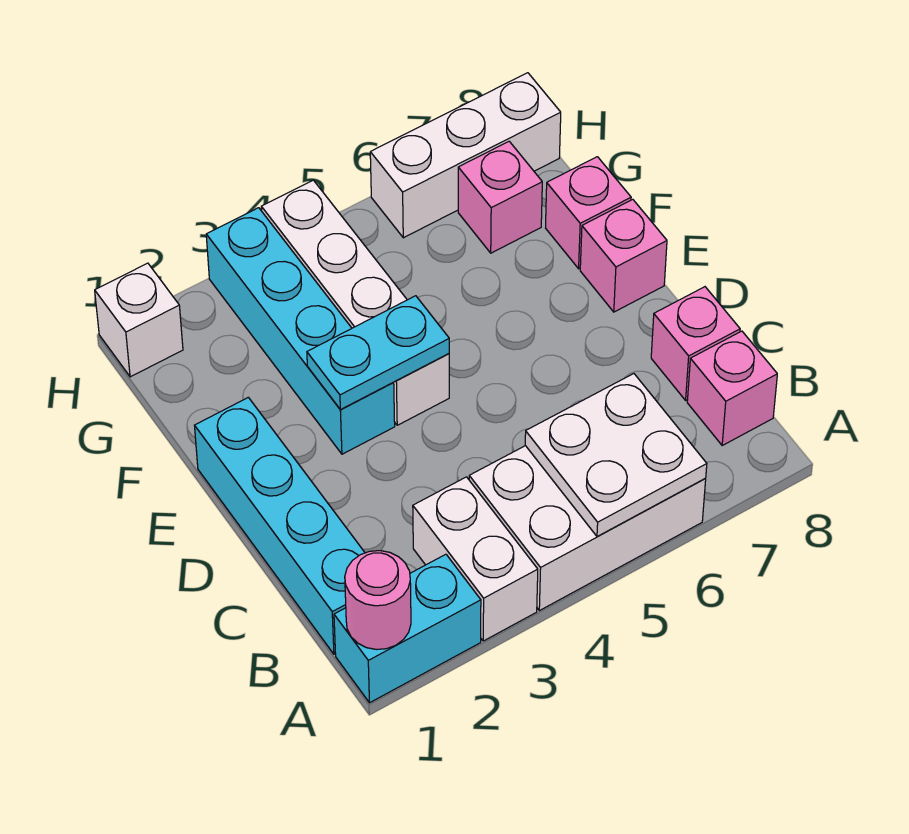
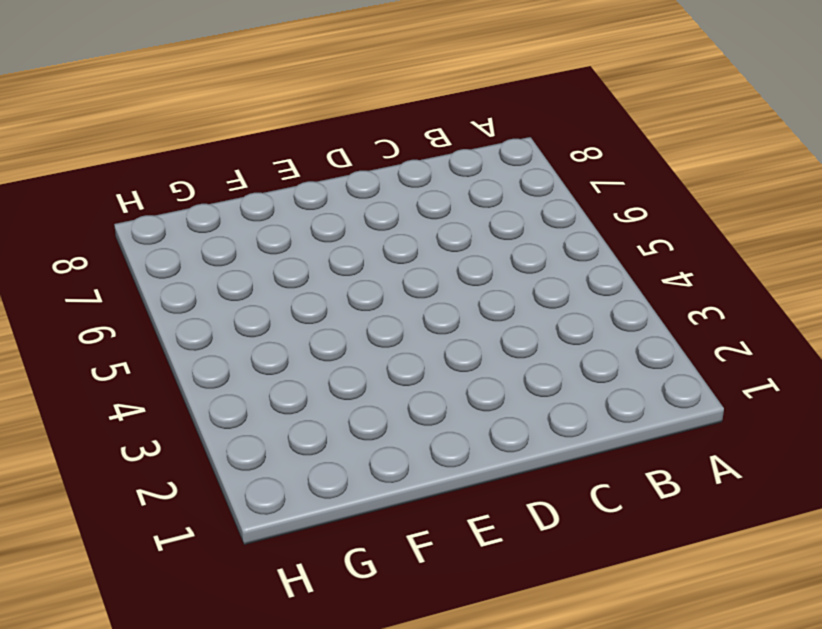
none -> cyan 1x2 brick [334,554,481,703]
none -> white 1x2 brick [413,477,538,641]
none -> white 2x3 brick [469,446,706,611]

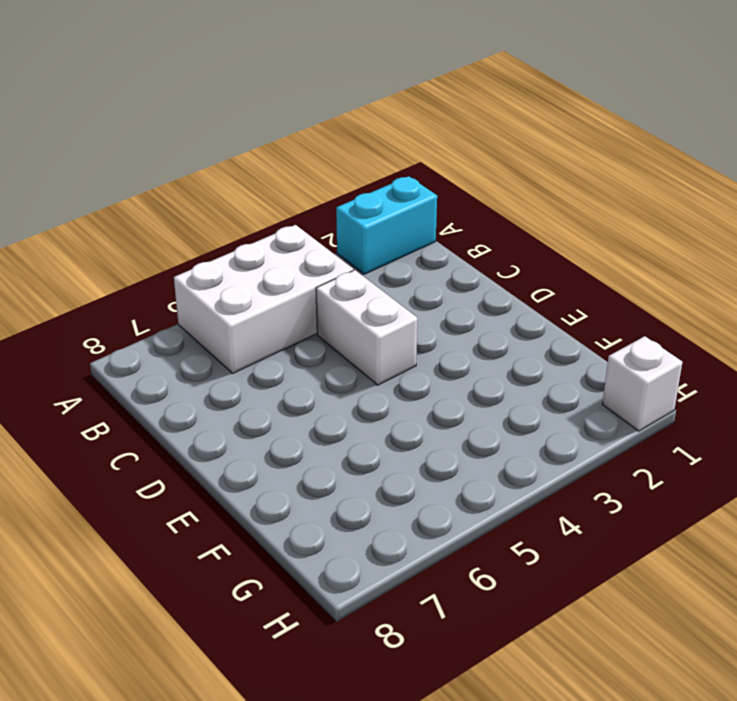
white 1x2 brick [316,270,417,385] -> white 1x2 brick moved to [413,477,538,641]
none -> cyan 1x4 brick [195,397,365,654]
none -> pink 1x1 brick [687,331,777,445]
none -> pink 1x1 brick [651,287,740,400]

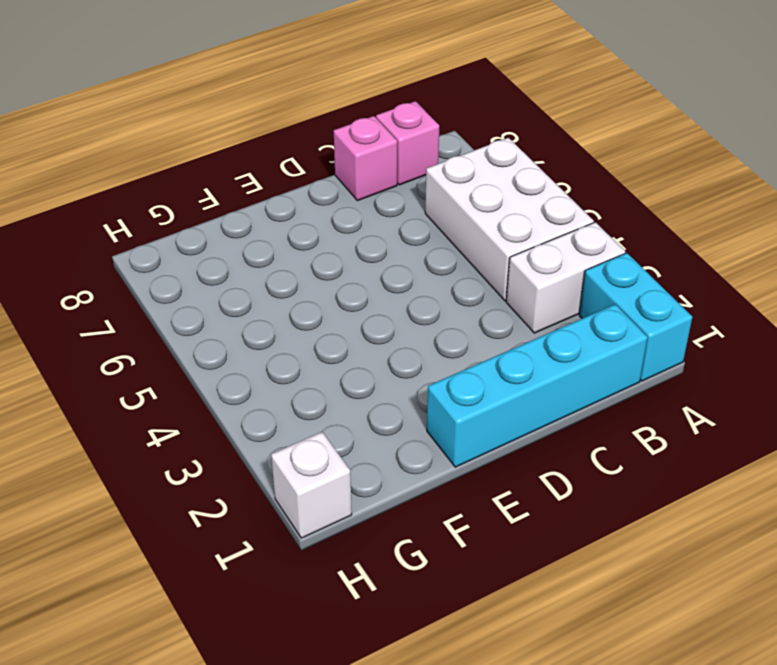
none -> cyan 1x4 brick [206,208,395,454]
none -> white 1x4 brick [261,180,449,425]
none -> pink 1x1 brick [580,199,667,312]

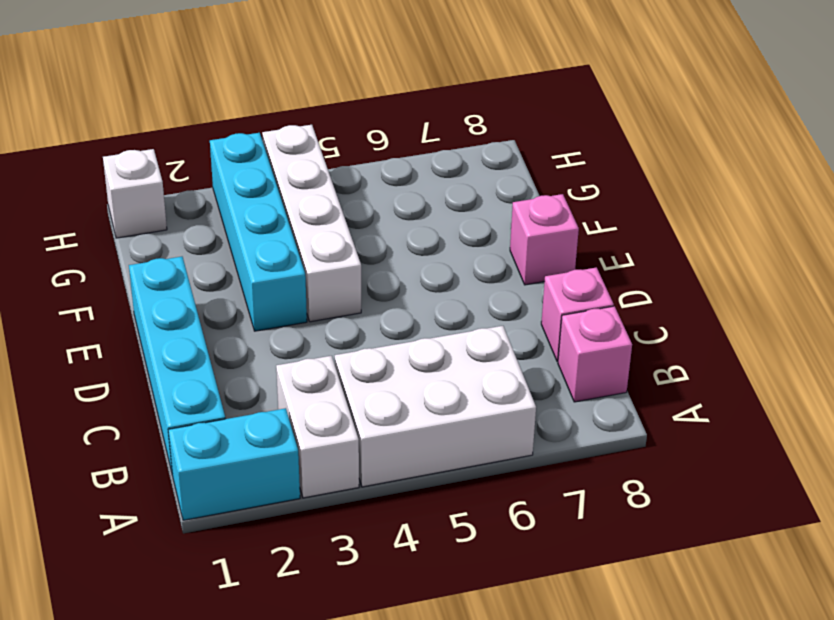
none -> pink 1x1 brick [546,157,631,269]
none -> pink 1x1 brick [458,141,542,253]
none -> white 1x3 brick [370,73,561,238]

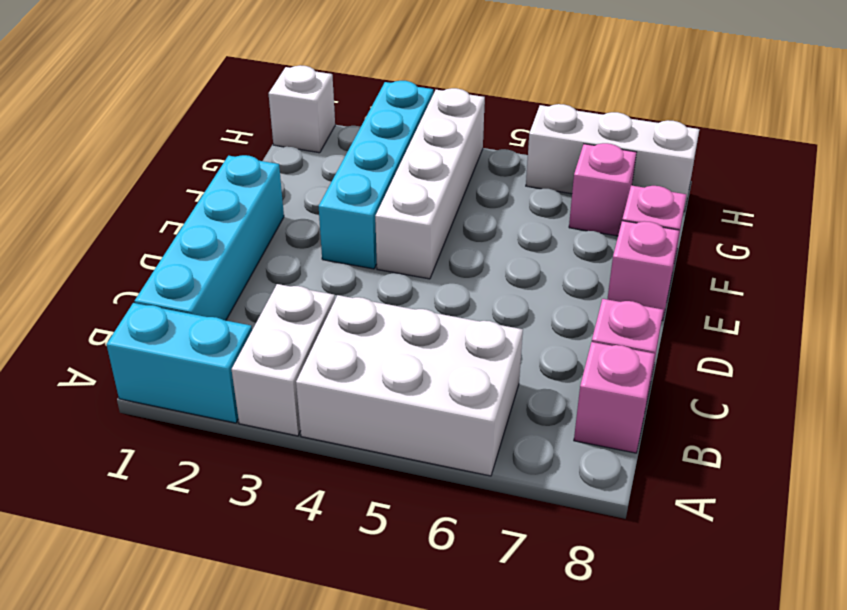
none -> pink 1x1 round brick [345,551,411,649]
none -> white 2x2 plate [525,374,707,536]
none -> cyan 1x2 plate [307,296,449,410]

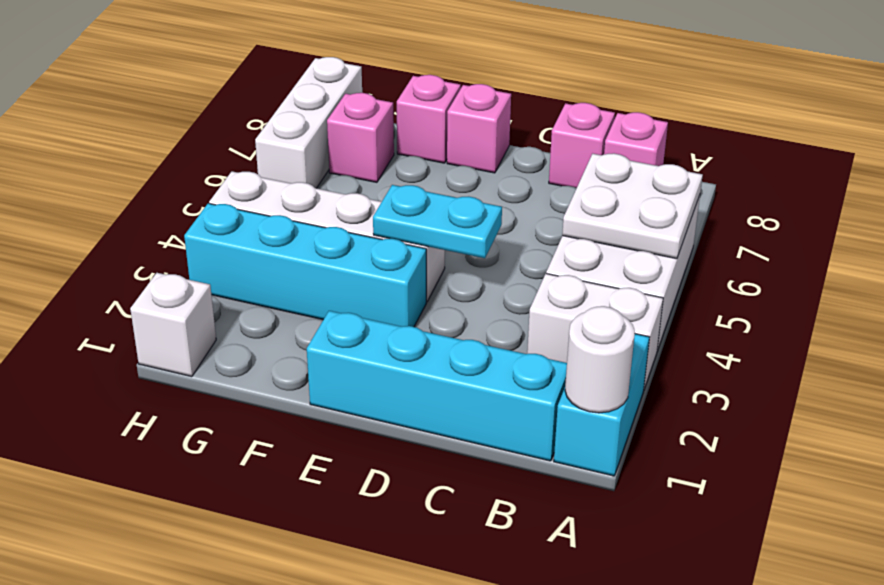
white 1x1 round brick [565,306,635,413] -> pink 1x1 round brick [345,551,411,649]
cyan 1x2 plate [373,185,502,258] -> cyan 1x2 plate turned to [307,296,449,410]

